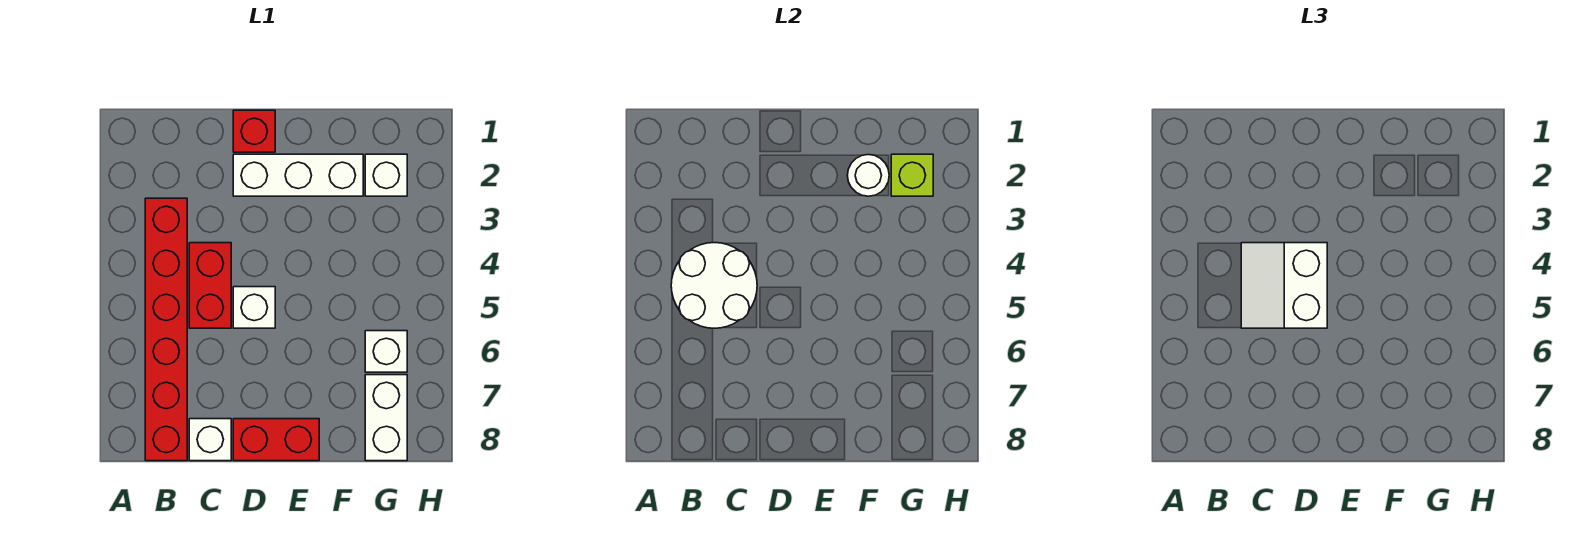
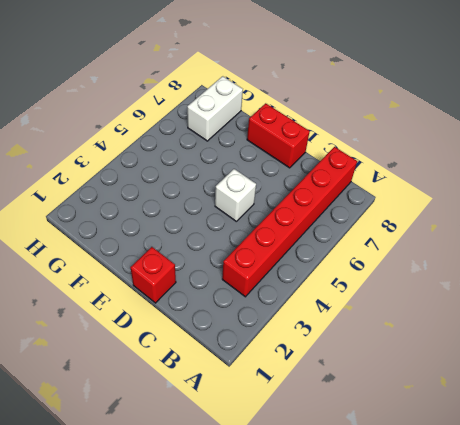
none -> red 1x2 brick [189,243,231,328]
none -> white 1x1 brick [189,419,231,461]
none -> white 1x3 brick [233,154,363,196]

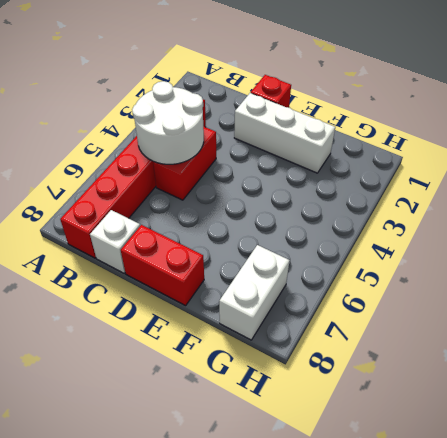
none -> white 1x1 brick [233,287,275,328]
none -> white 1x1 brick [365,154,407,196]
none -> white 1x1 brick [365,331,407,372]

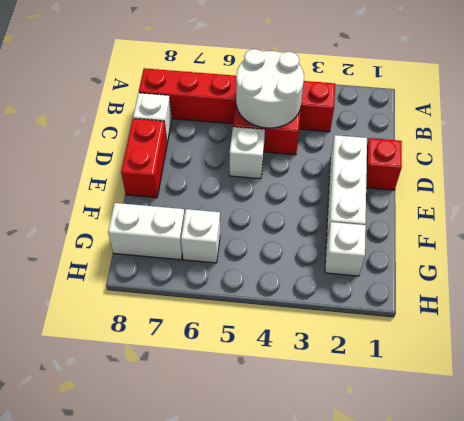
none -> white 1x1 round brick [847,155,889,196]
none -> lime 1x1 brick [891,154,933,196]
none -> white 2x2 slope [1241,243,1327,328]

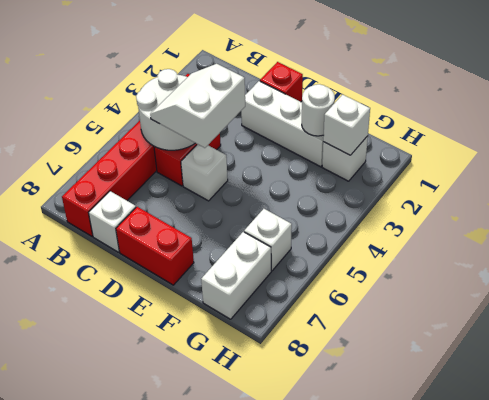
white 1x1 brick [323,95,370,155] -> lime 1x1 brick [891,154,933,196]

